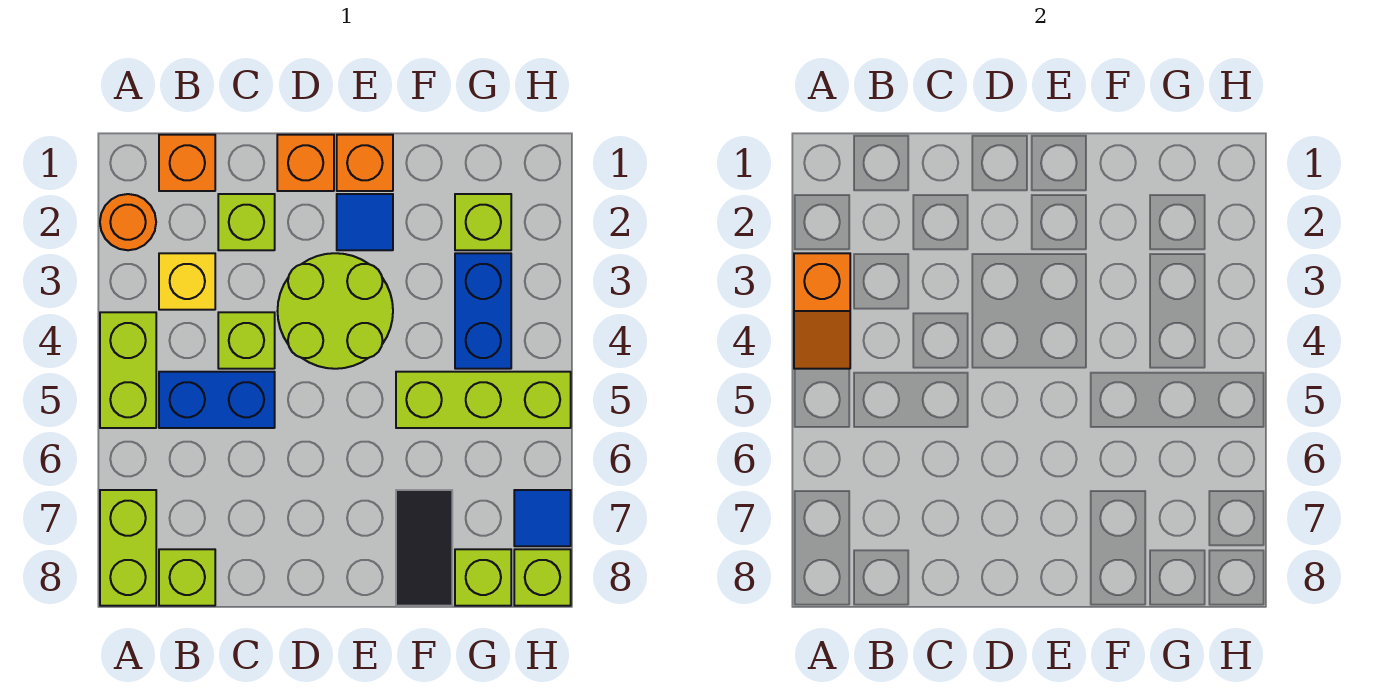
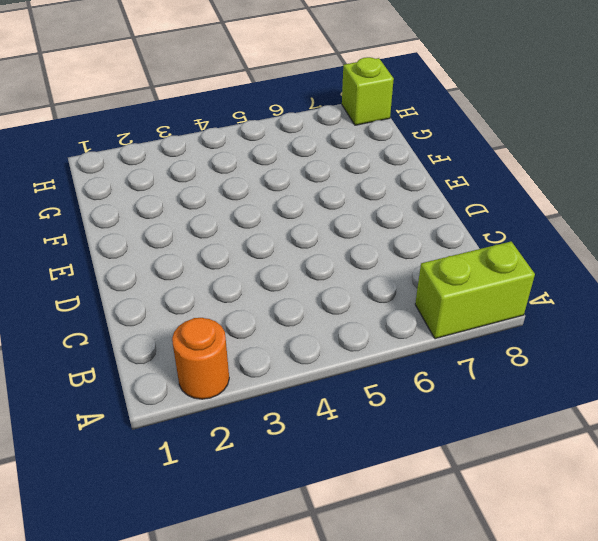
none -> lime 1x2 brick [100,312,156,428]
none -> orange 1x1 brick [159,135,215,191]
none -> yellow 1x1 brick [159,253,215,310]

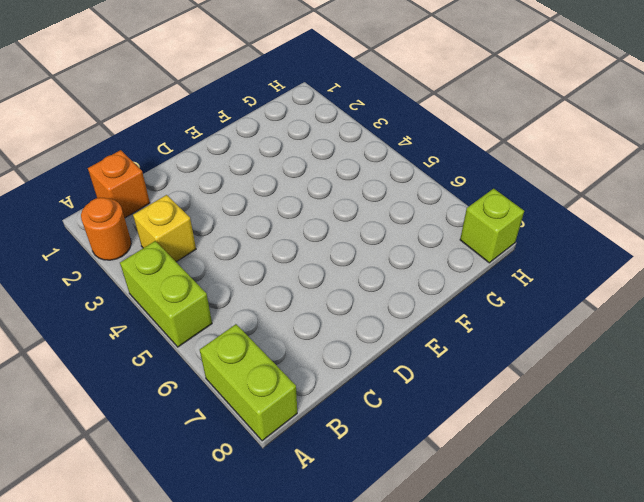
none -> blue 1x2 brick [159,372,275,428]
none -> lime 1x1 brick [159,549,215,606]
none -> lime 1x1 brick [218,194,275,250]

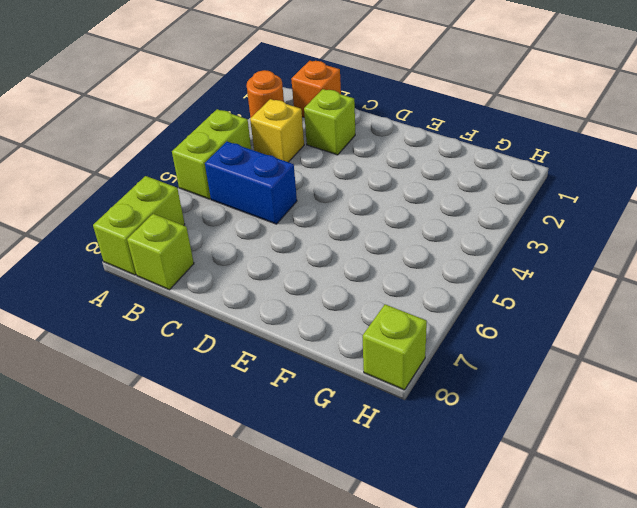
none -> lime 1x1 brick [218,312,275,369]
none -> orange 1x1 brick [277,135,334,191]
none -> lime 2x2 round brick [278,253,393,369]

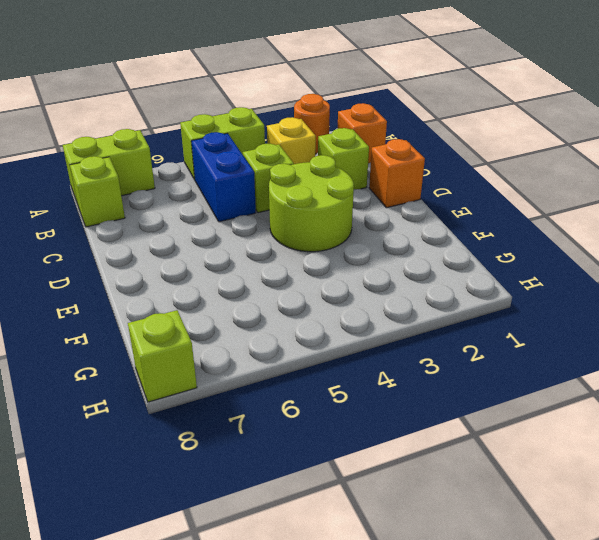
none -> orange 1x1 brick [337,135,393,191]
none -> blue 1x1 tile [337,194,393,250]
none -> lime 1x3 brick [396,372,571,428]

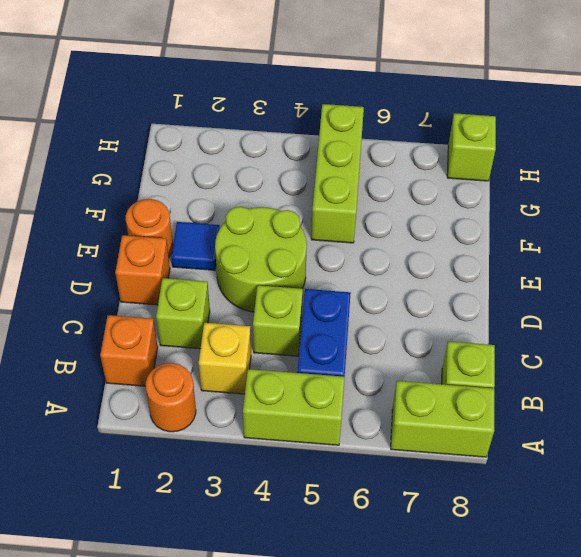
orange 1x1 round brick [126,199,173,257] -> orange 1x1 brick [337,135,393,191]
none -> black 1x2 tile [396,490,452,606]
none -> lime 1x1 brick [455,194,511,250]
none -> blue 1x2 brick [455,253,511,369]

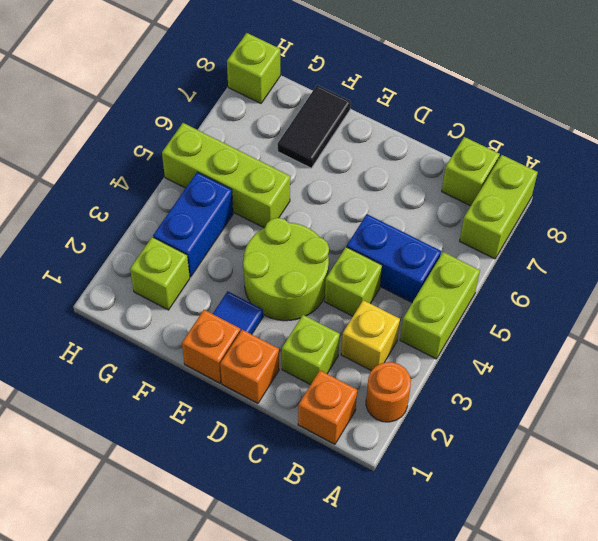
none -> lime 1x1 brick [455,549,511,606]
none -> blue 1x1 tile [514,490,571,546]
none -> orange 1x2 slope [794,253,850,369]

